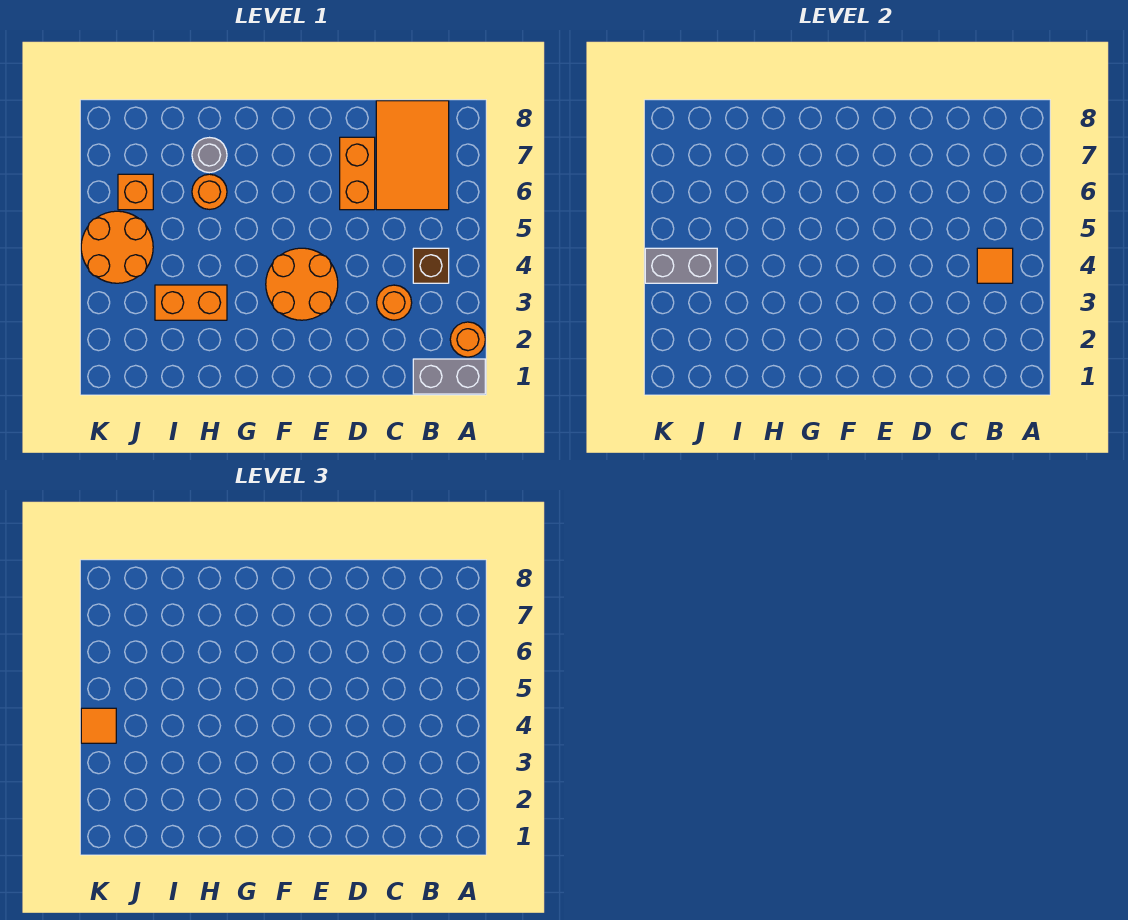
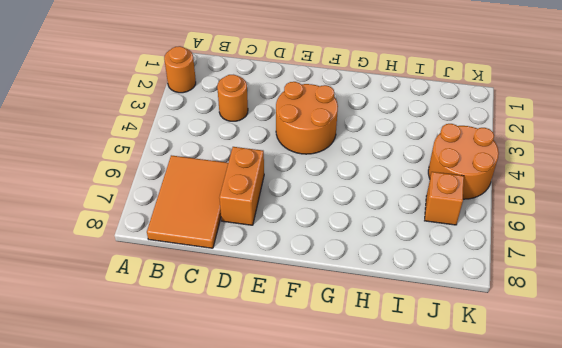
none -> grey 1x2 brick [413,359,485,394]
none -> brown 1x1 brick [413,248,449,283]
none -> orange 1x2 brick [155,285,227,320]

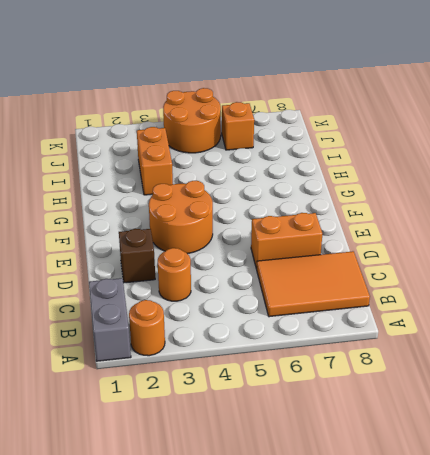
brown 1x1 brick [119,229,155,283] -> brown 1x1 brick moved to [413,248,449,283]
none -> orange 1x1 round brick [192,174,227,209]
none -> grey 1x1 round brick [192,138,227,173]
none -> orange 1x1 tile [977,248,1013,283]

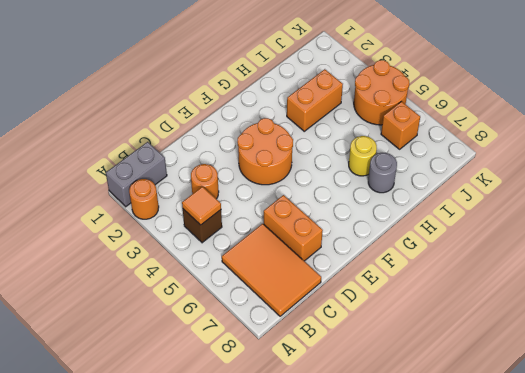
yellow 1x1 round brick [349,136,377,176] -> orange 1x1 round brick [192,174,227,209]
none -> grey 1x2 brick [645,248,717,283]
none -> orange 1x1 tile [81,708,116,743]

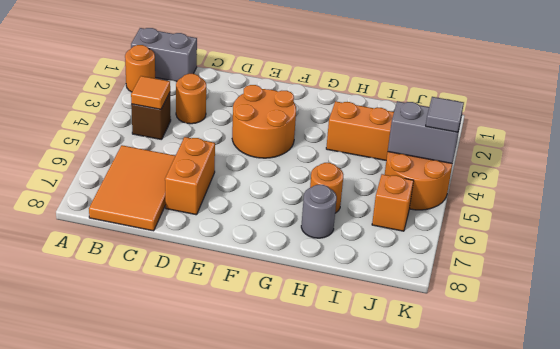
grey 1x1 tile [426,97,464,132] -> orange 1x1 tile [81,708,116,743]

